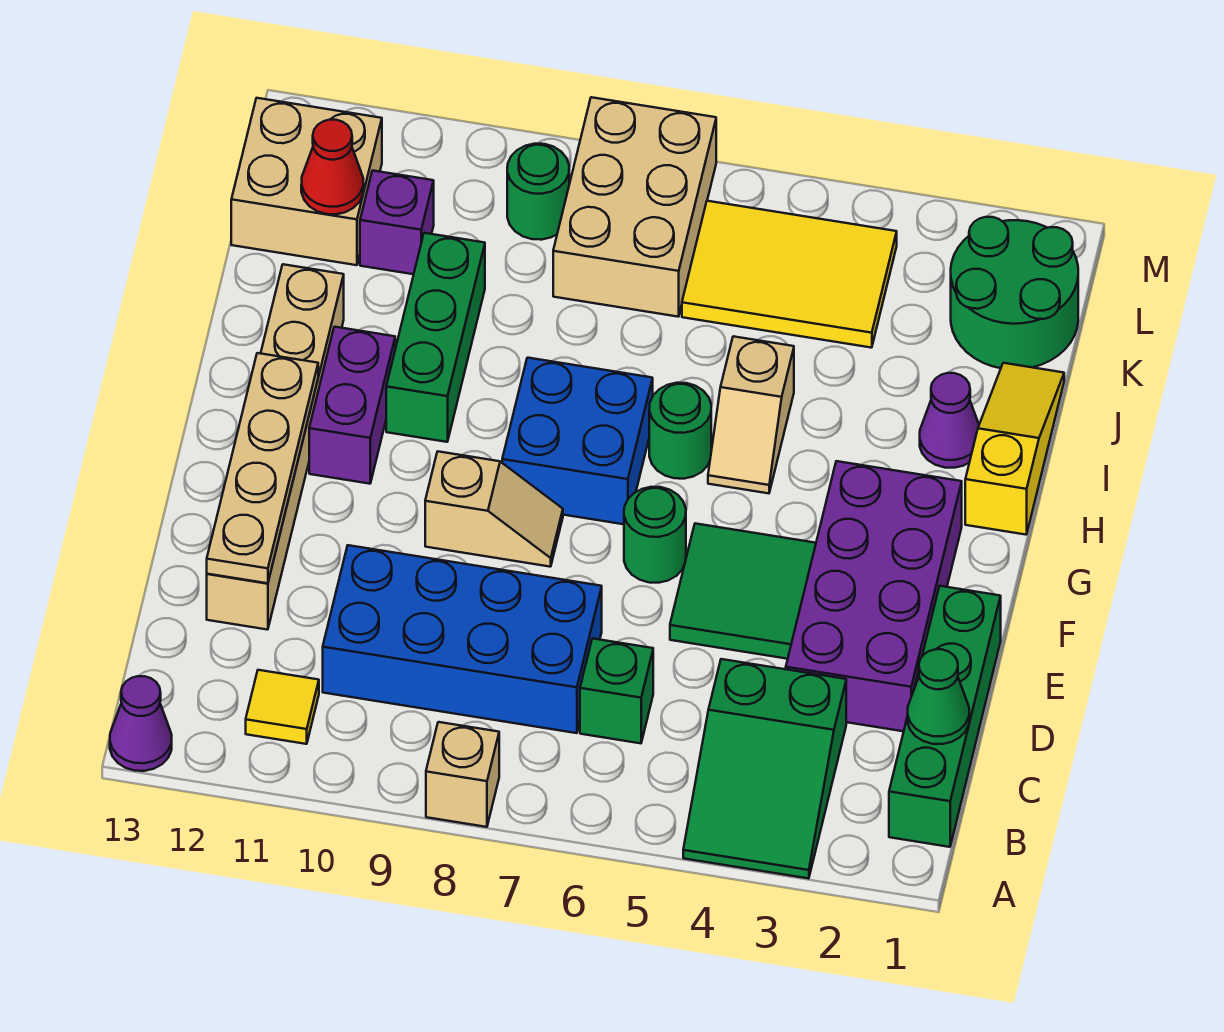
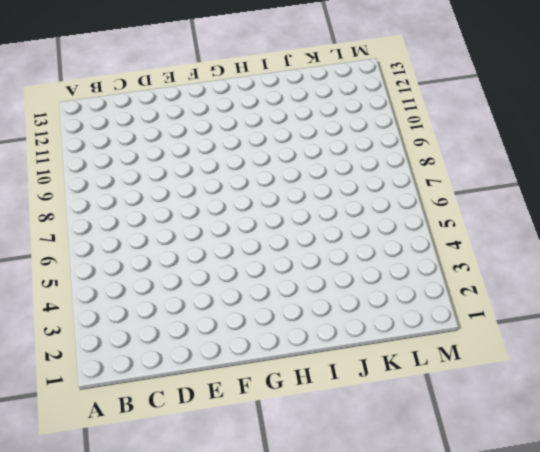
none -> green 2x3 slope [683,659,846,879]
none -> tan 1x1 brick [426,722,499,827]
none -> purple 1x1 cone [110,676,172,771]

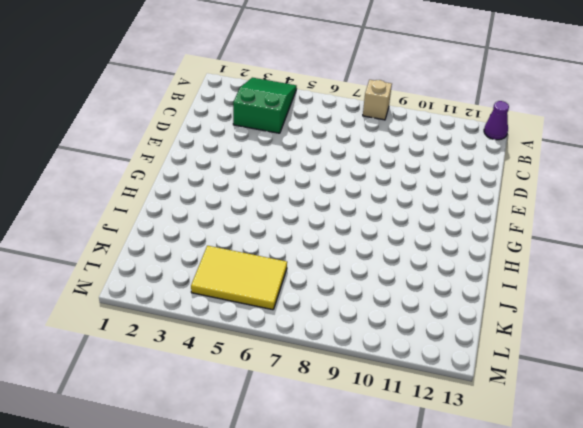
none -> green 1x4 brick [889,586,1001,847]
none -> yellow 1x1 tile [246,670,319,744]
none -> green 1x1 brick [580,638,653,743]

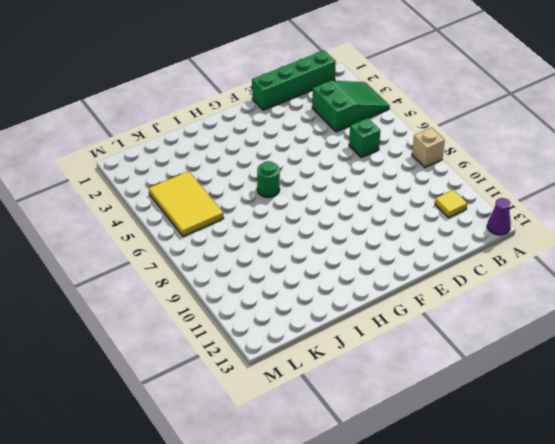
none -> blue 2x4 brick [323,545,602,733]
none -> purple 2x4 brick [786,461,962,731]
none -> tan 1x6 brick [207,264,344,630]

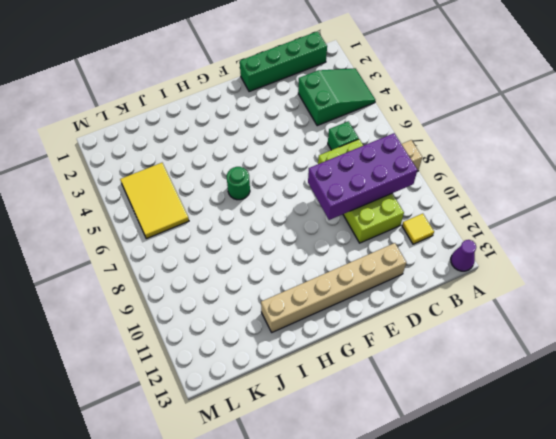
purple 2x4 brick [308,133,417,220] -> purple 2x4 brick moved to [786,461,962,731]
lime 2x4 brick [318,139,404,243] -> blue 2x4 brick [323,545,602,733]
none -> green 2x2 tile [670,523,816,659]
none -> green 1x1 round brick [624,487,686,583]
none -> tan 1x2 slope [425,452,563,567]

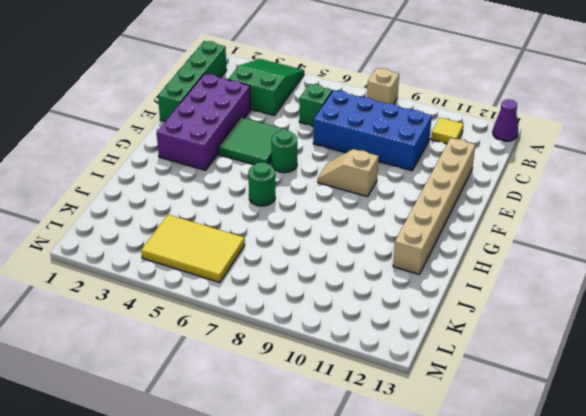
none -> blue 2x2 brick [502,358,653,524]
none -> purple 1x2 brick [309,327,395,484]
none -> yellow 1x3 slope [965,363,1064,535]

